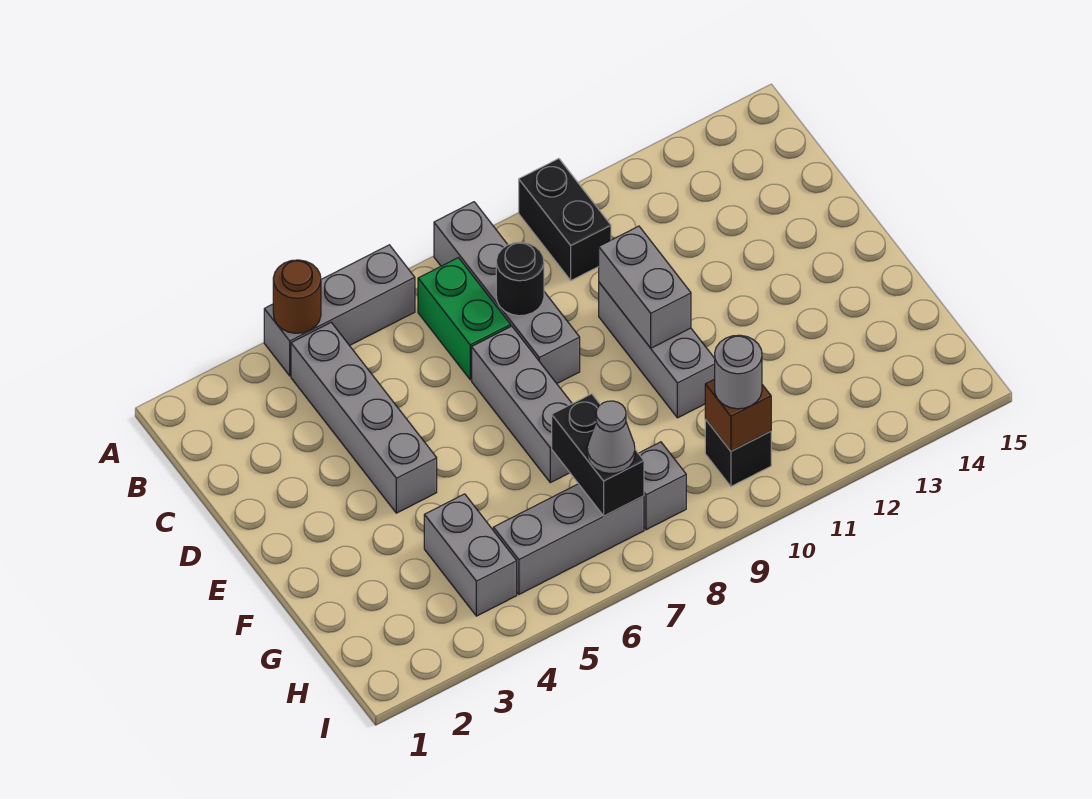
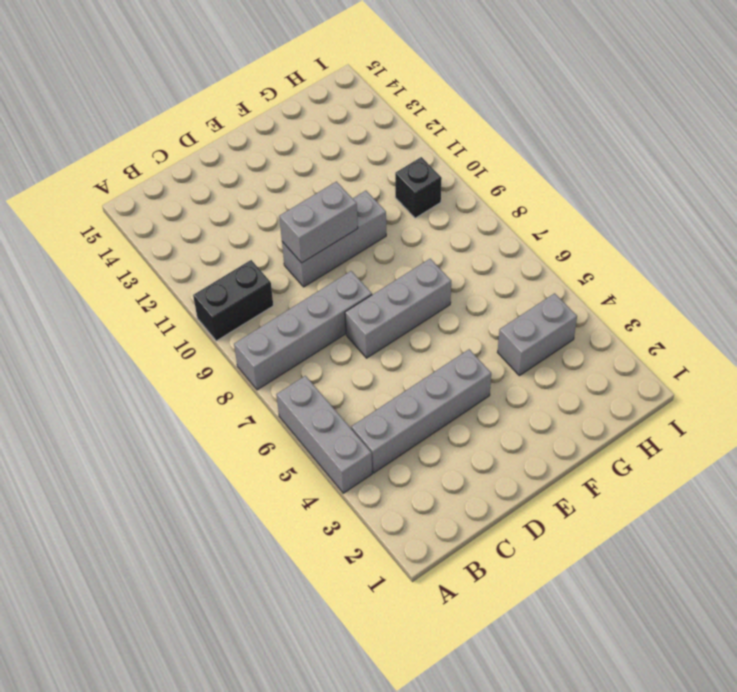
none -> green 1x2 brick [418,258,511,380]
none -> grey 1x3 brick [493,484,644,594]
none -> grey 1x1 brick [638,442,686,530]

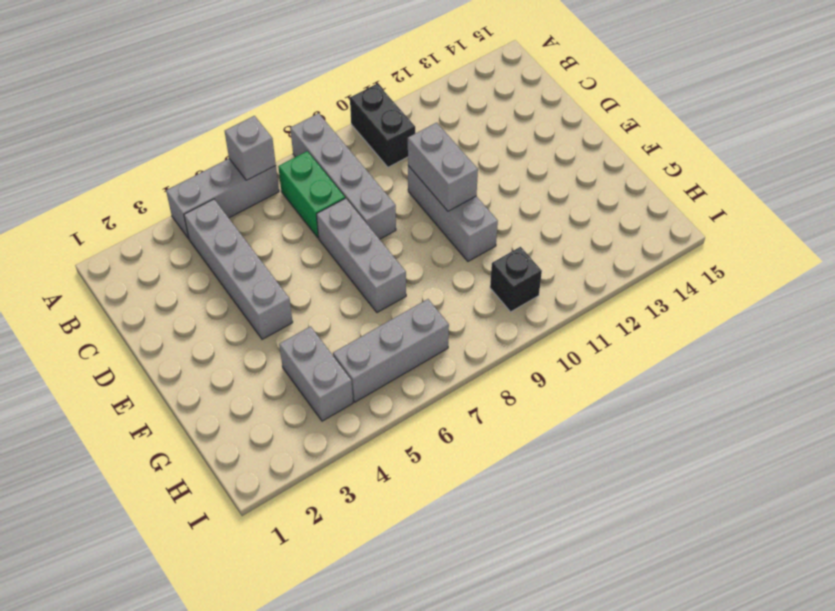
grey 1x1 brick [225,116,276,180] -> grey 1x1 brick moved to [638,442,686,530]
none -> brown 1x1 round brick [273,260,321,333]
none -> black 1x1 round brick [496,242,544,316]
none -> black 1x2 brick [552,394,644,516]

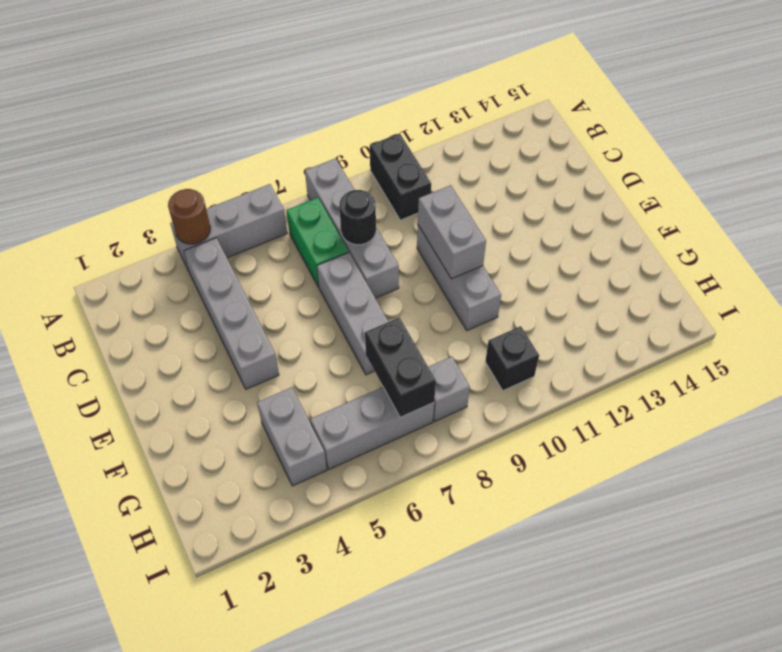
none -> brown 1x1 brick [705,379,771,451]
none -> grey 1x1 cone [587,401,635,474]
none -> grey 1x1 round brick [715,335,762,409]

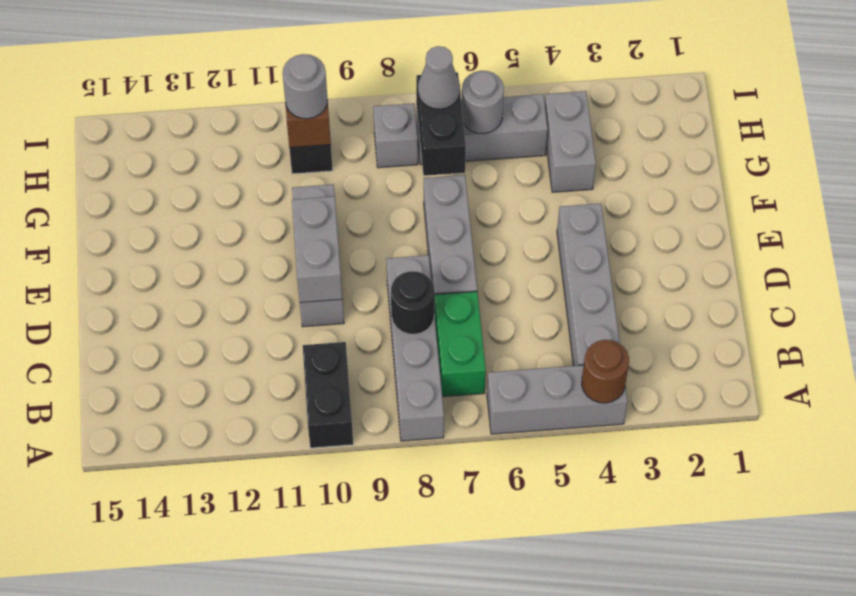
grey 1x1 round brick [462,71,504,134] -> none

